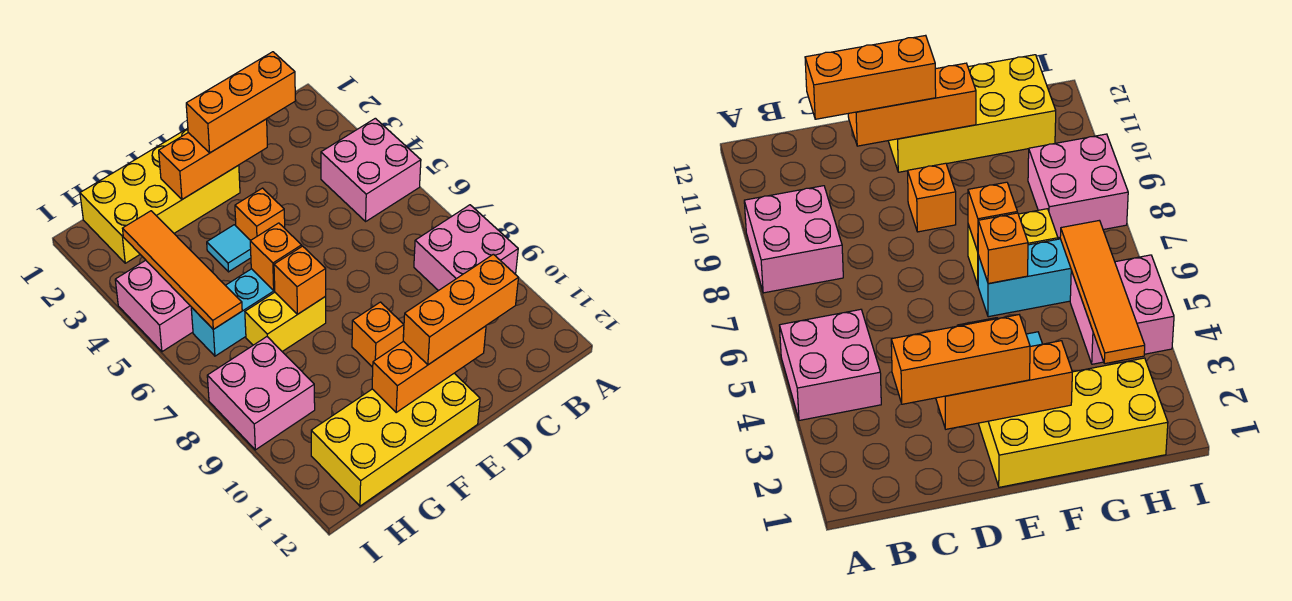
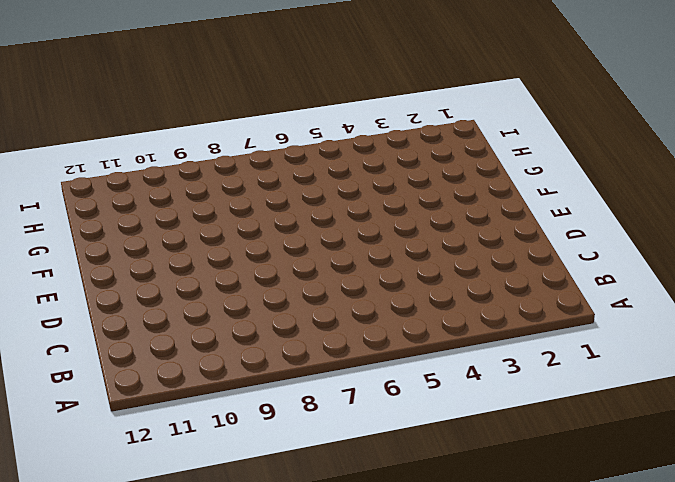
none -> pink 2x2 brick [321,118,421,221]
none -> pink 2x2 brick [414,205,518,291]
none -> yellow 2x4 brick [80,128,240,263]

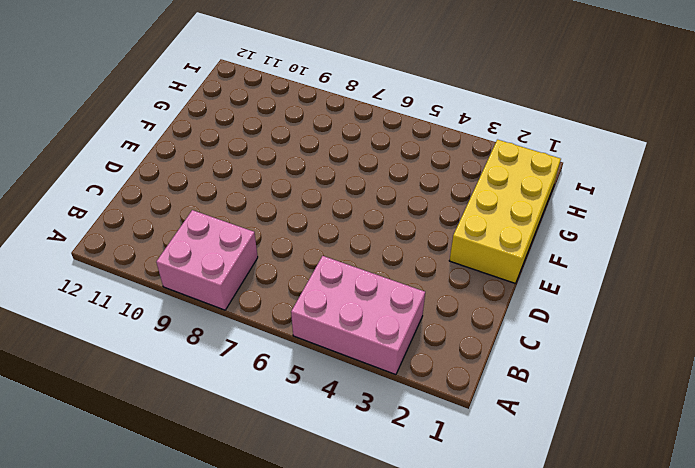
pink 2x3 brick [291,256,425,375] -> pink 2x2 brick [321,118,421,221]
none -> orange 1x1 brick [235,188,285,240]
none -> orange 1x1 brick [352,302,404,367]
none -> yellow 2x4 brick [311,373,480,506]

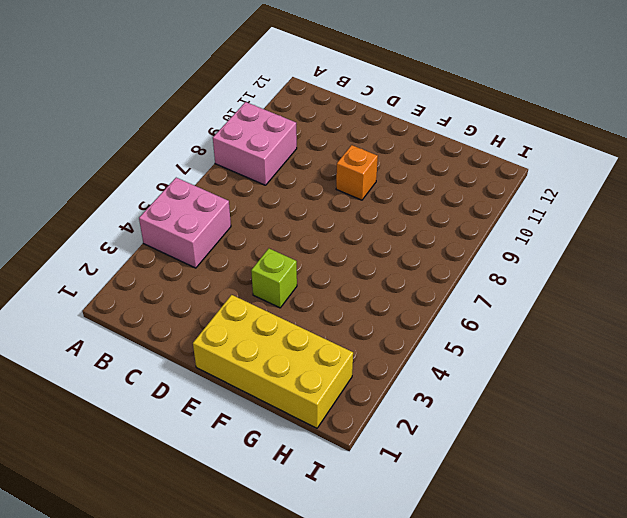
lime 1x1 brick [251,249,297,308] -> orange 1x1 brick [235,188,285,240]
none -> yellow 2x4 brick [311,373,480,506]
none -> cyan 1x1 tile [207,225,251,272]
none -> cyan 1x3 brick [191,269,275,356]

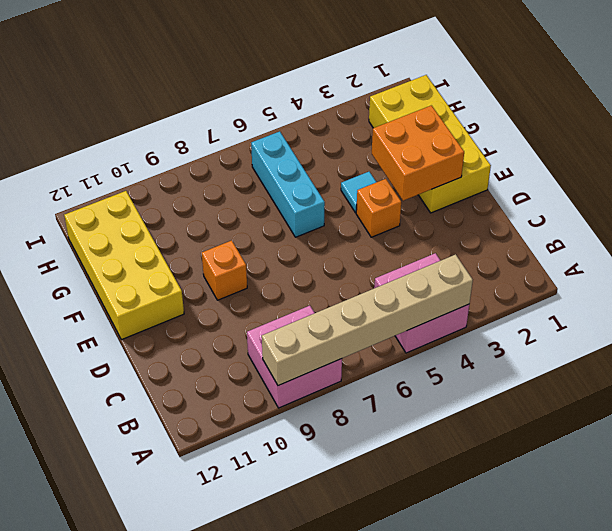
tan 1x6 brick [262,254,473,386] -> none
orange 2x2 brick [372,106,464,201] -> orange 1x3 brick [159,119,267,199]
none -> yellow 1x2 brick [245,292,326,352]
none -> pink 2x2 brick [115,260,193,352]
none -> pink 2x2 brick [207,337,315,450]

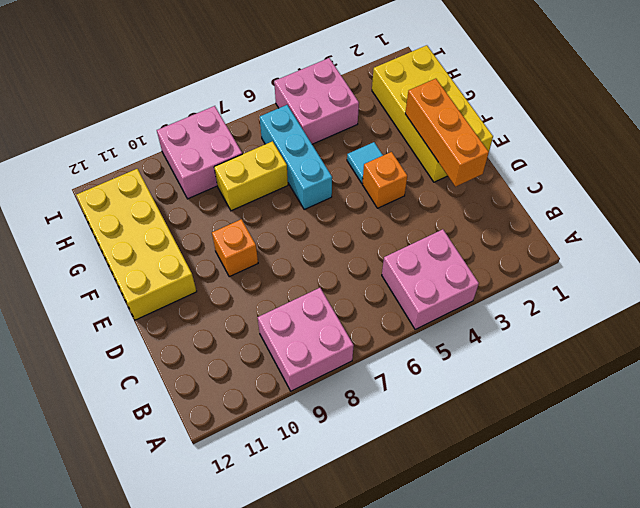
yellow 1x2 brick [214,141,288,211] -> yellow 1x2 brick turned to [245,292,326,352]
none -> orange 1x3 brick [372,326,486,412]
none -> orange 1x1 brick [250,223,302,290]
none -> orange 1x1 brick [274,246,326,314]

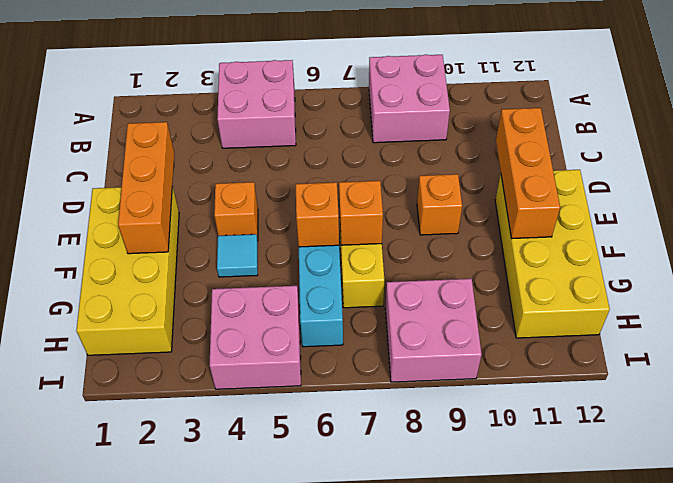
none -> orange 1x4 tile [122,211,242,329]
none -> orange 1x3 brick [186,52,295,153]
none -> orange 1x3 brick [403,254,518,365]

